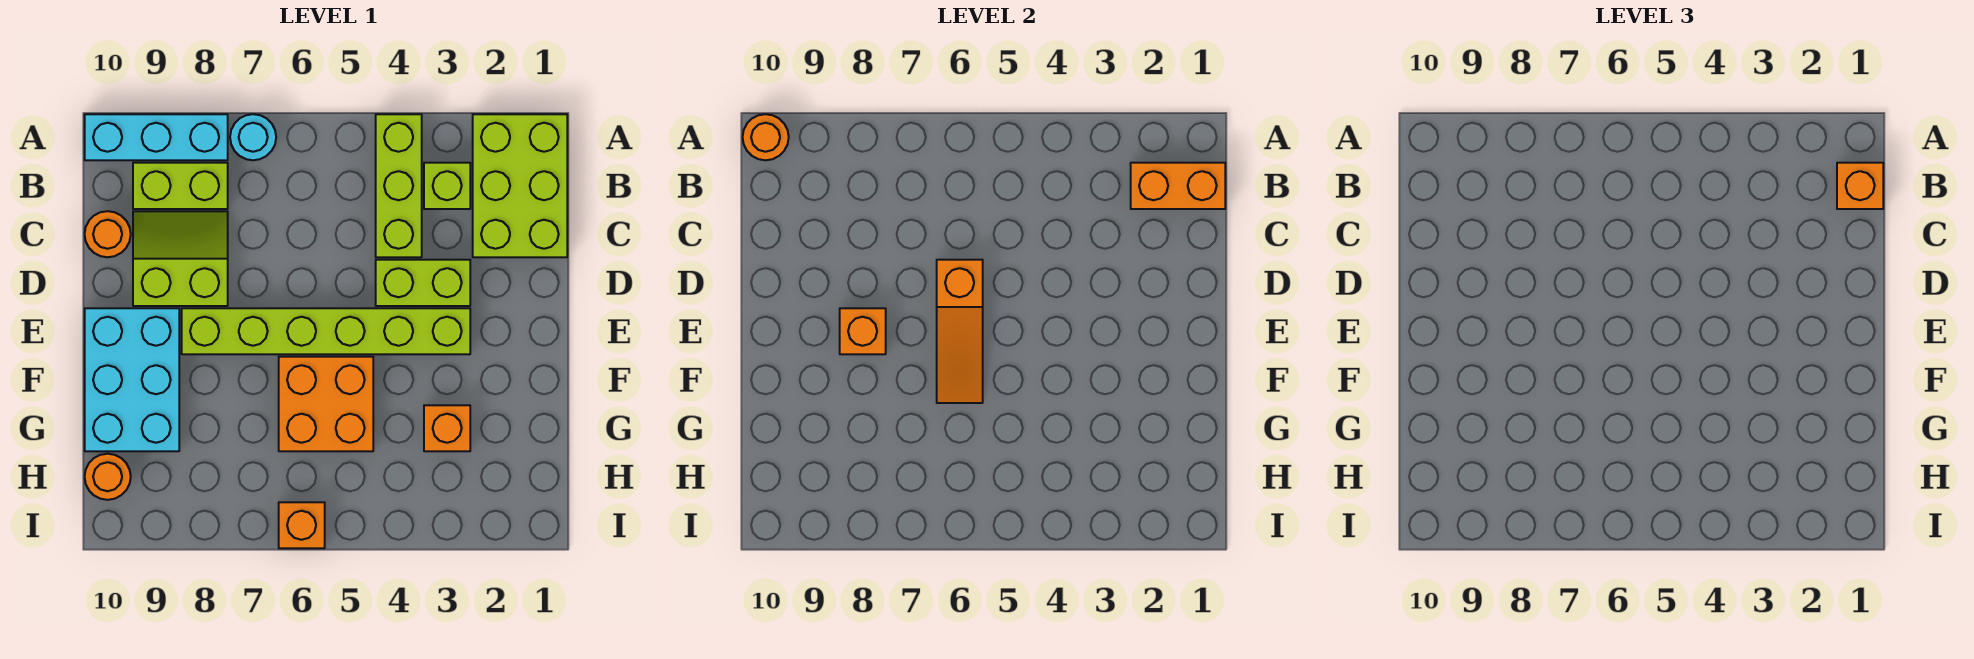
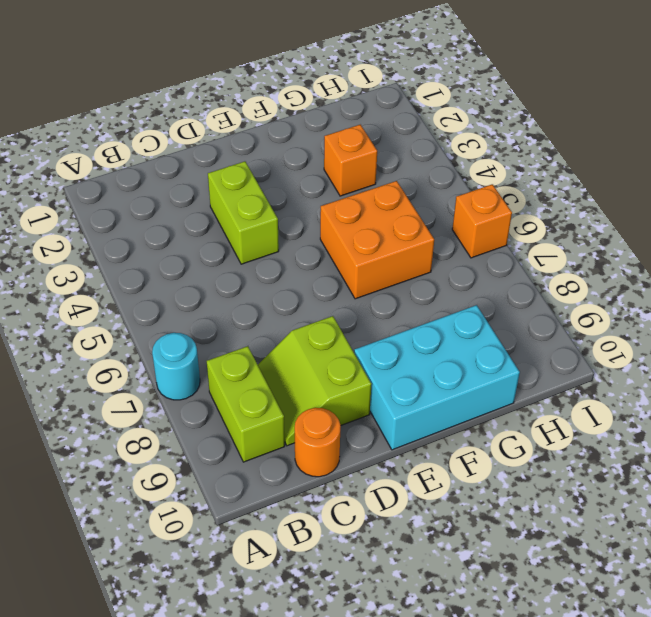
none -> lime 2x3 brick [473,114,567,257]
none -> lime 1x3 brick [376,114,422,257]
none -> cyan 1x3 brick [85,114,228,160]

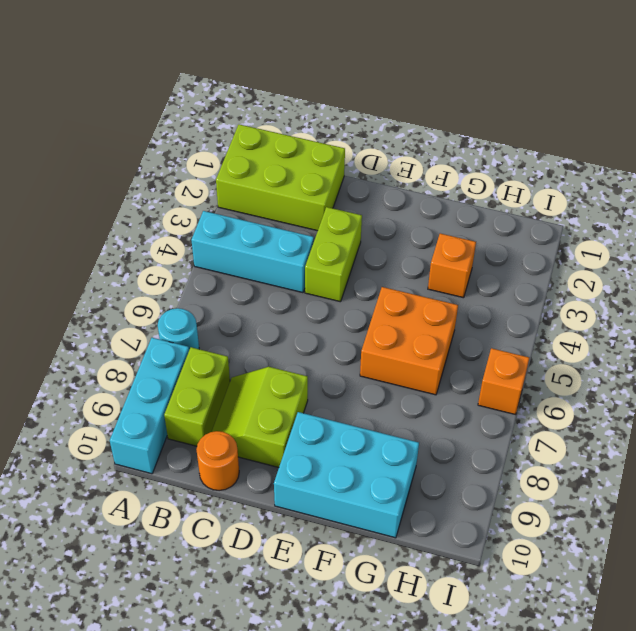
cyan 1x3 brick [191,211,314,293] -> lime 1x3 brick [376,114,422,257]
none -> lime 1x1 brick [424,163,470,209]
none -> lime 1x6 brick [182,308,470,354]
none -> orange 1x1 round brick [85,454,131,500]

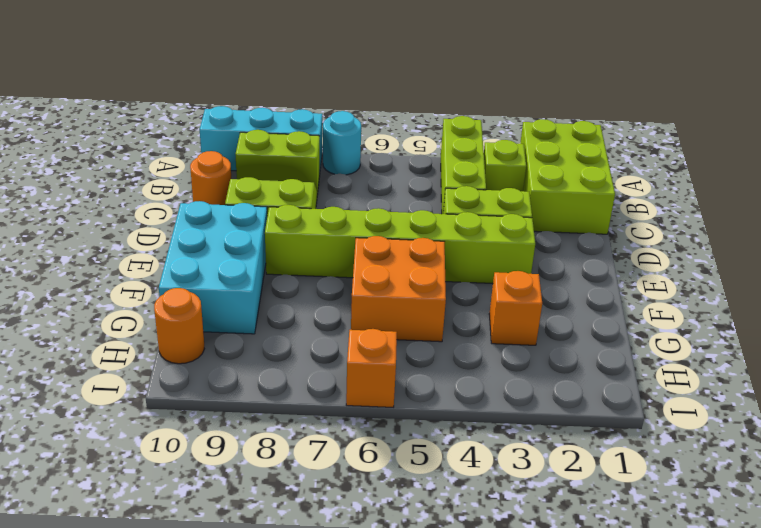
none -> orange 1x1 round brick [743,114,789,160]
none -> orange 1x2 brick [1131,163,1225,209]
none -> orange 1x3 slope [937,260,983,403]

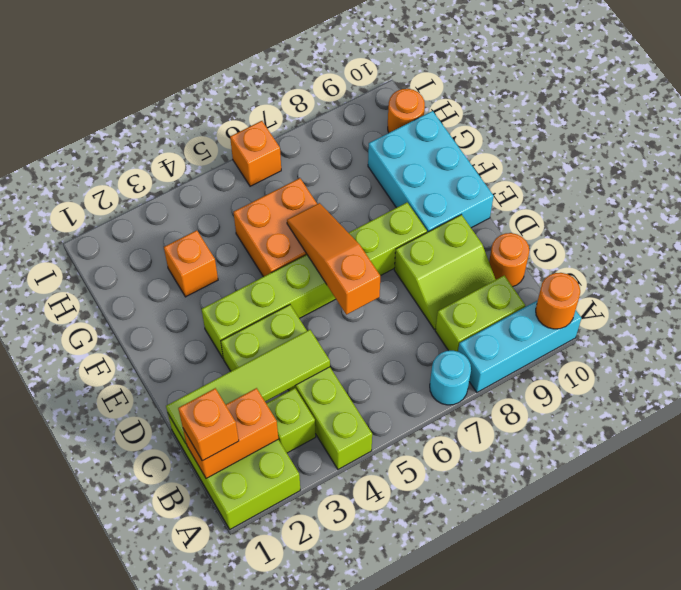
lime 1x4 tile [166,330,330,443] -> none
none -> orange 1x1 brick [840,308,886,354]

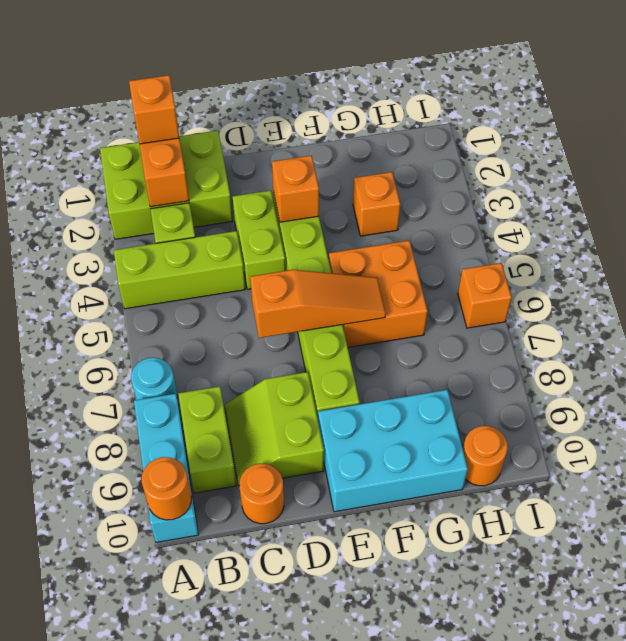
orange 1x1 brick [272,156,319,222] -> orange 1x1 brick moved to [840,308,886,354]

